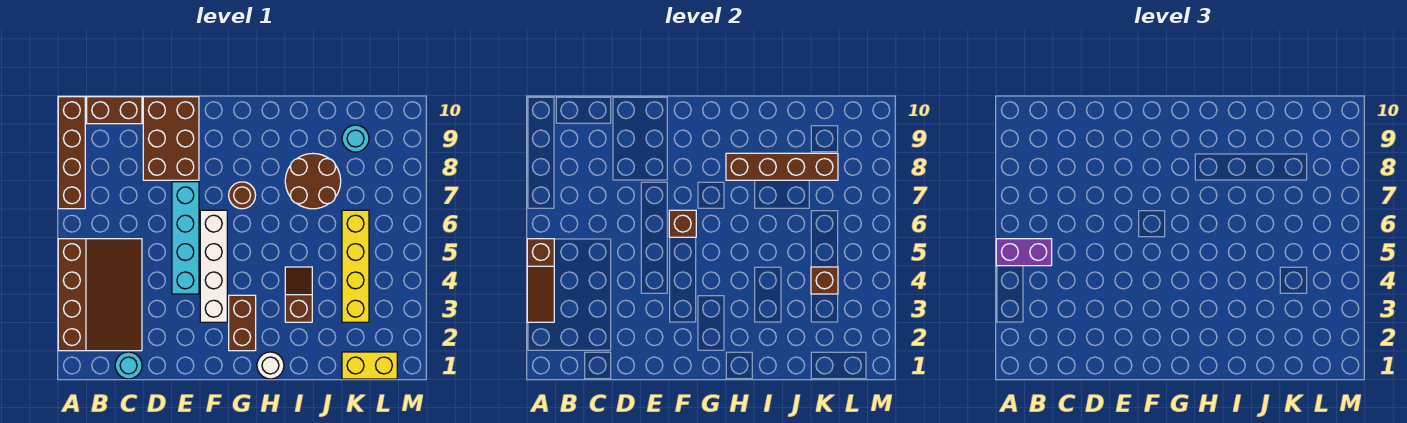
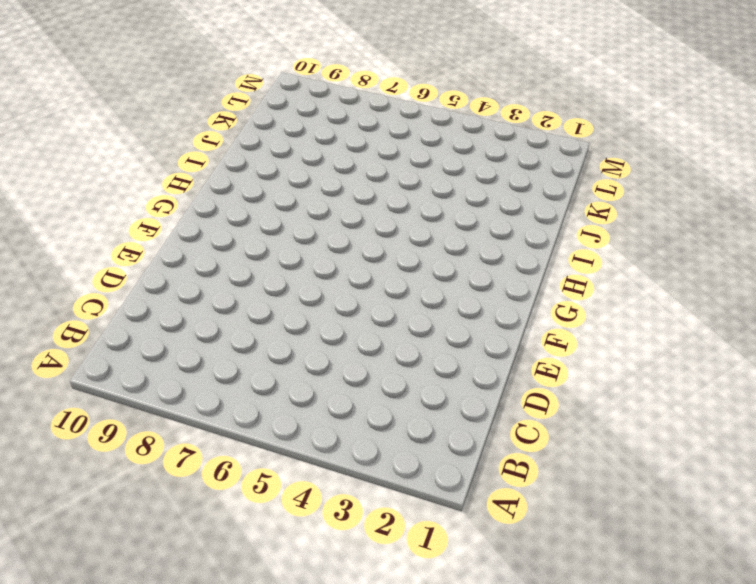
none -> brown 3x4 slope [58,239,142,351]
none -> brown 1x4 brick [58,97,85,209]
none -> brown 1x2 brick [87,97,142,124]

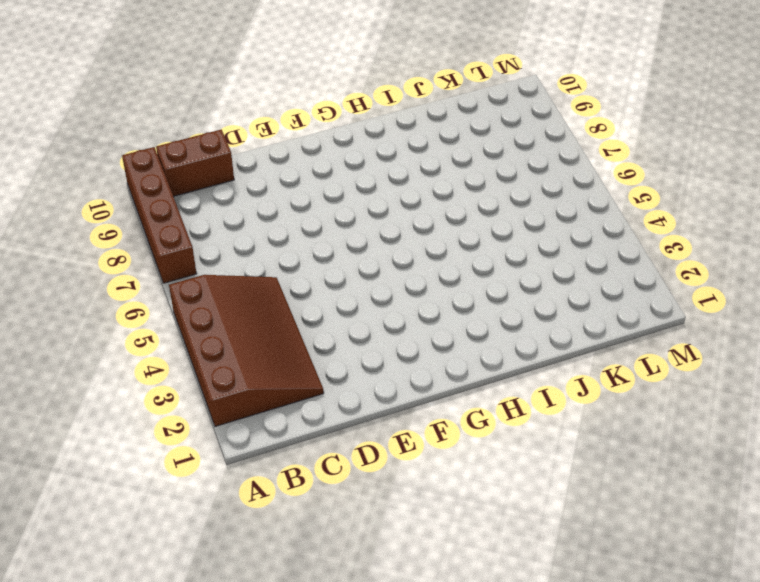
none -> cyan 1x1 round brick [115,352,142,379]
none -> brown 2x3 brick [143,97,199,180]
none -> cyan 1x4 brick [172,182,199,294]

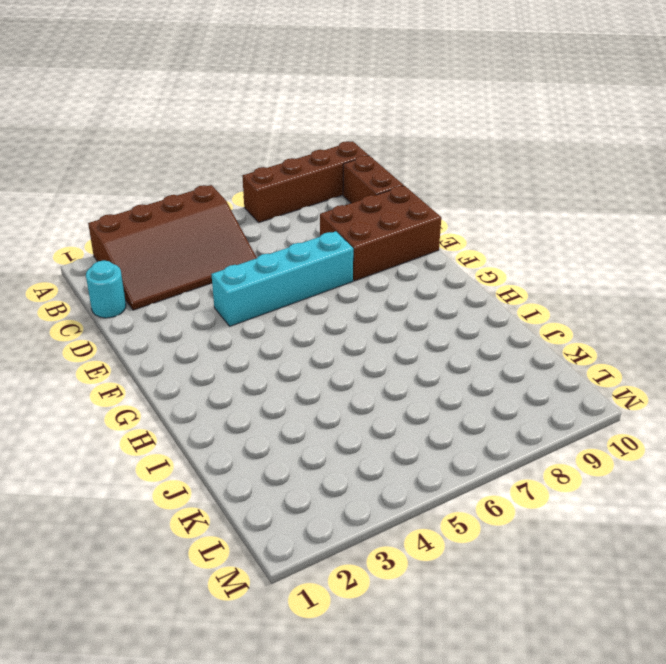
none -> white 1x4 brick [200,210,227,322]
none -> brown 1x2 brick [229,295,256,351]
none -> brown 1x1 round brick [229,182,256,209]

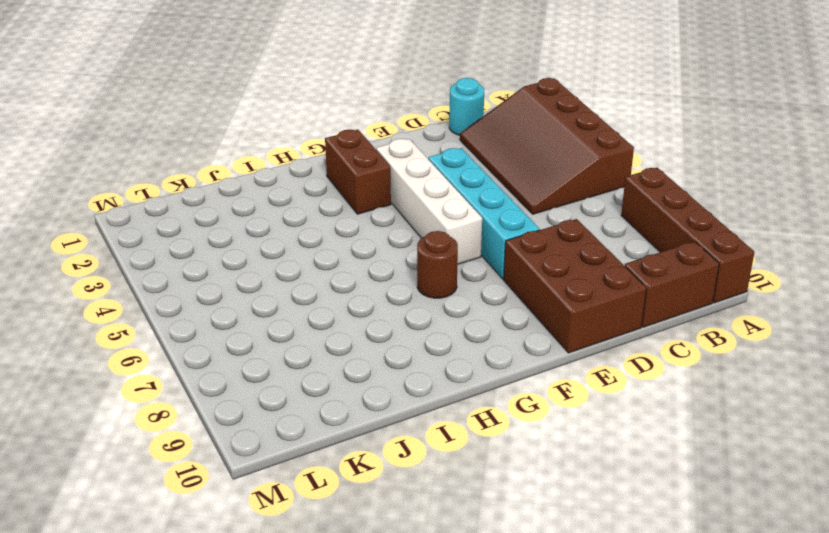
none -> white 1x1 round brick [257,352,284,379]
none -> brown 1x2 slope [285,267,312,322]
none -> brown 2x2 round brick [285,153,341,209]

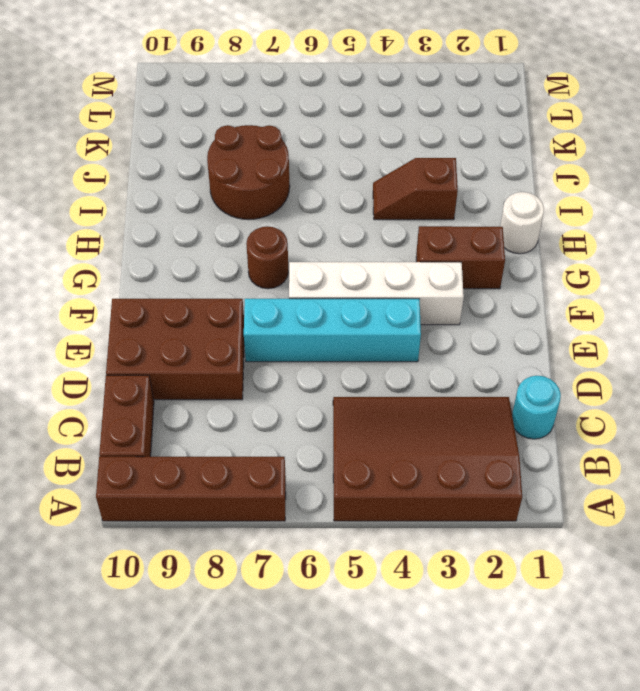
none -> yellow 1x2 brick [342,352,397,379]
none -> yellow 1x4 brick [342,210,369,322]
none -> cyan 1x1 round brick [342,125,369,152]

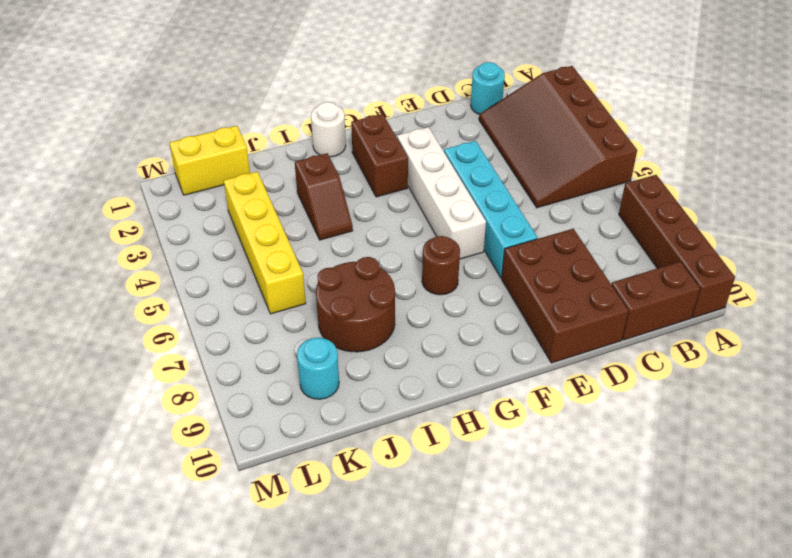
none -> brown 1x3 slope [527,239,554,322]
none -> brown 1x1 brick [669,210,696,237]
none -> brown 1x4 brick [726,153,838,180]

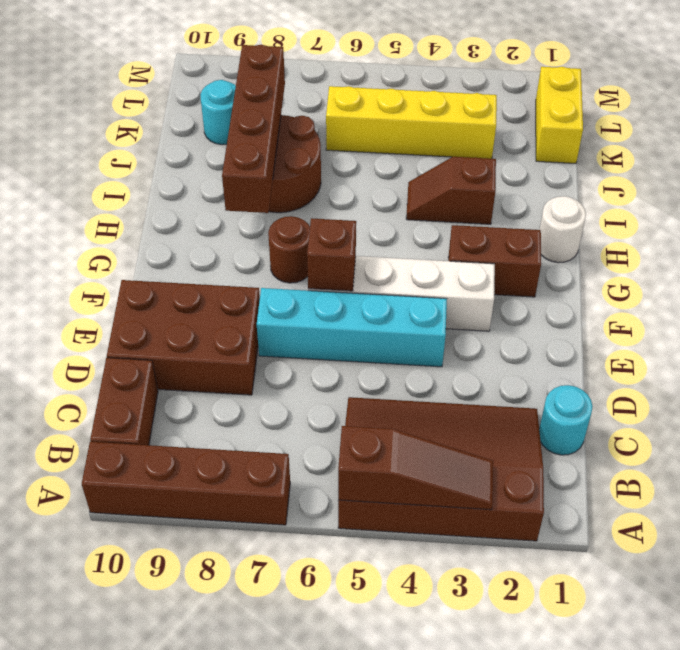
none -> brown 1x1 brick [811,267,838,294]
none -> purple 1x2 brick [996,239,1052,266]

